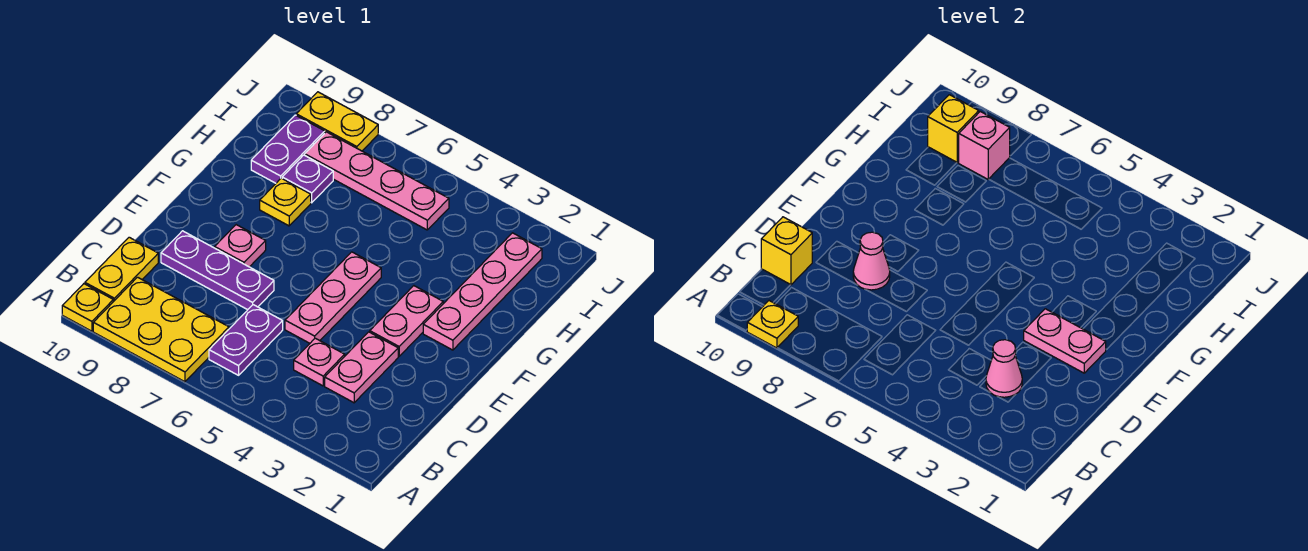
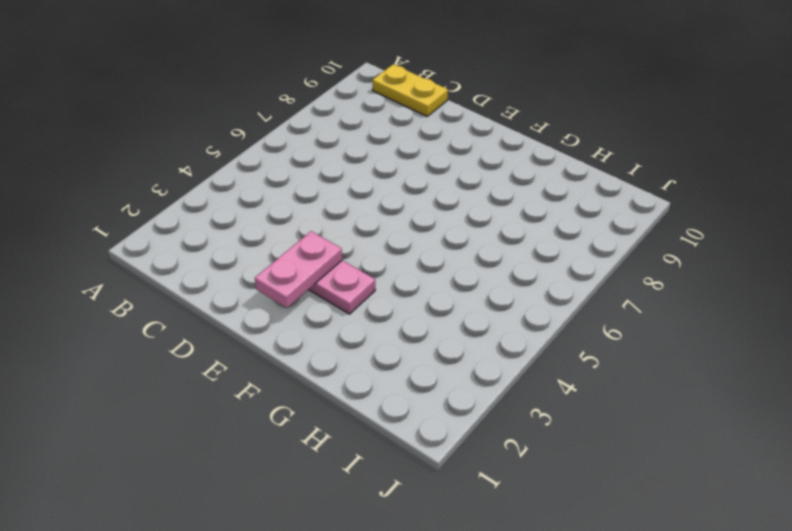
none -> yellow 2x3 plate [93,277,229,382]
none -> yellow 1x1 plate [62,284,113,331]
none -> purple 1x2 plate [209,305,283,375]

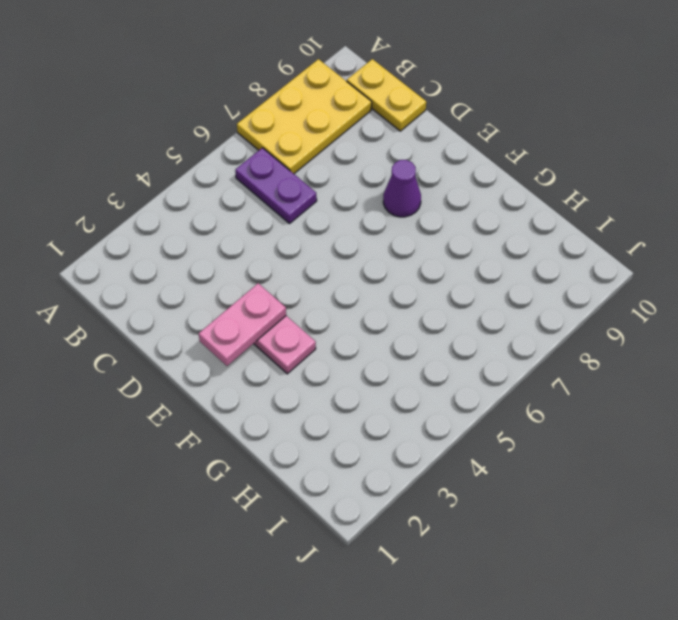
purple 1x1 cone [383,160,421,217] -> pink 1x1 plate [215,225,266,267]
none -> yellow 1x1 plate [62,284,113,331]
none -> pink 1x2 plate [325,332,398,403]
none -> pink 1x1 plate [294,338,345,386]

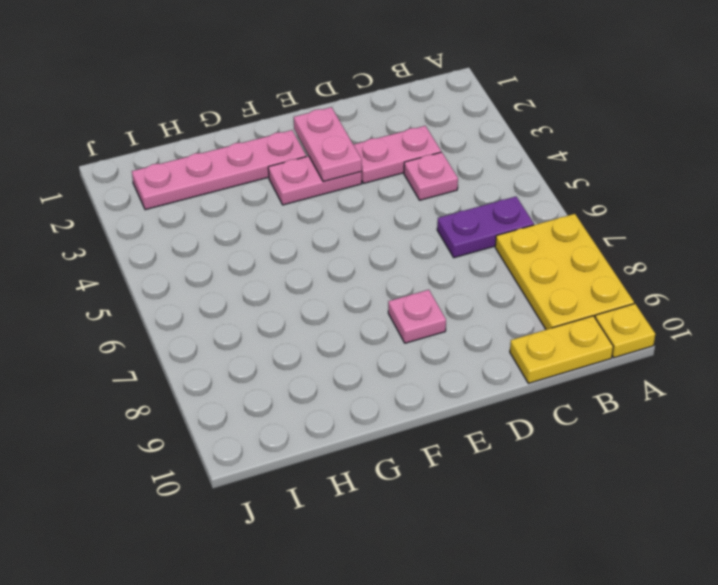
none -> pink 1x3 plate [285,252,381,343]
none -> purple 1x3 plate [161,231,274,310]
none -> yellow 1x1 plate [260,178,311,226]

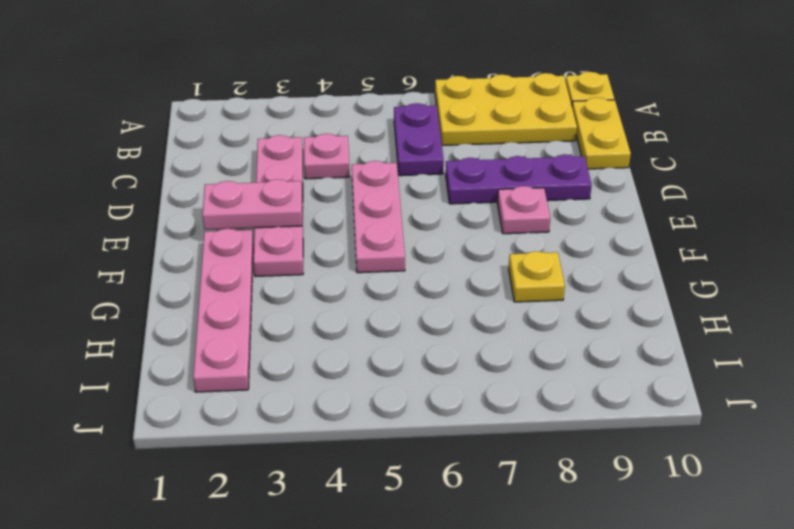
none -> purple 1x1 plate [282,155,333,203]
none -> purple 1x2 plate [251,115,325,183]
none -> pink 1x4 plate [305,132,449,230]

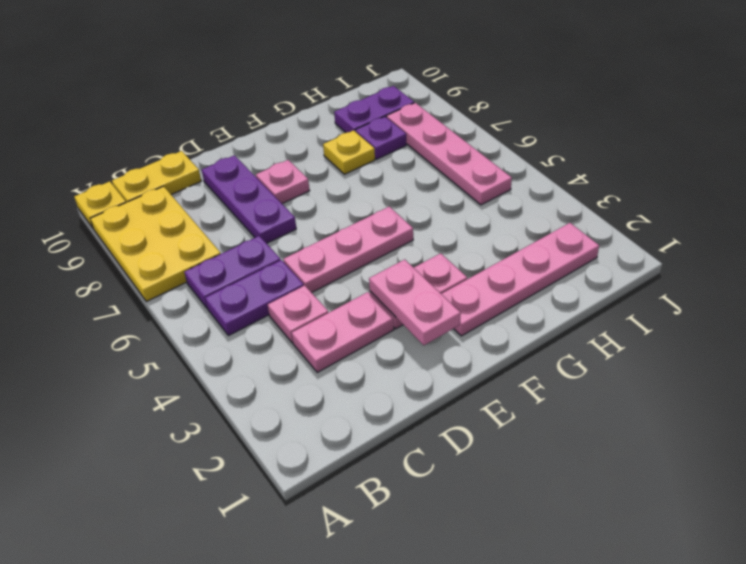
purple 1x2 plate [205,260,304,336] -> none
none -> yellow 1x2 plate [296,92,378,151]
none -> yellow 1x1 plate [747,301,798,348]
none -> pink 1x1 cone [986,340,1022,397]

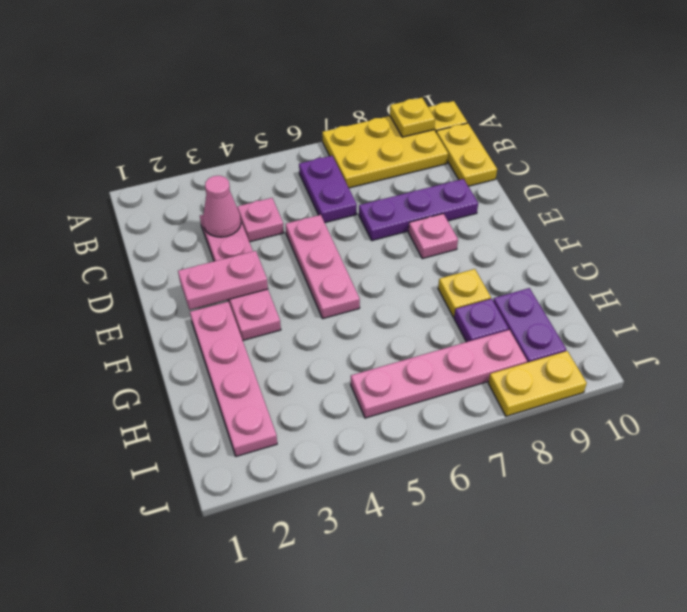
none -> yellow 1x1 brick [761,217,812,285]
none -> pink 1x1 cone [853,232,890,290]
none -> pink 1x1 brick [959,111,1010,179]

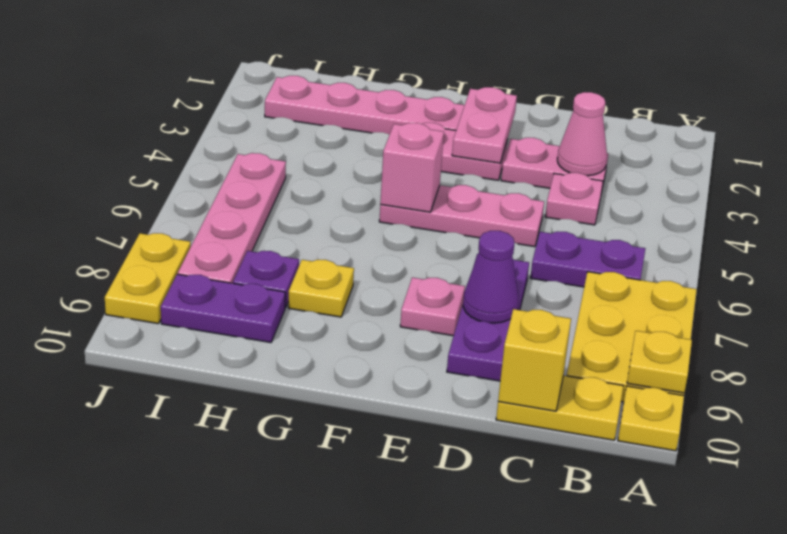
purple 1x1 cone [463,231,518,323] -> pink 1x1 cone [853,232,890,290]
pink 1x1 brick [380,123,444,212] -> pink 1x1 brick moved to [959,111,1010,179]
none -> yellow 1x1 brick [928,95,979,162]

